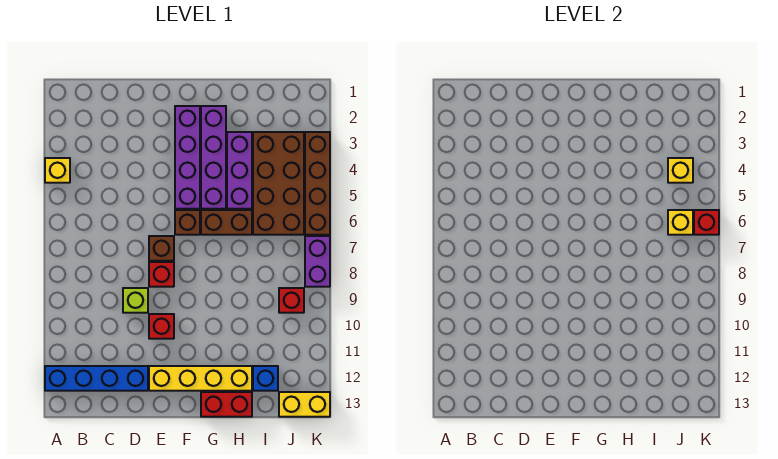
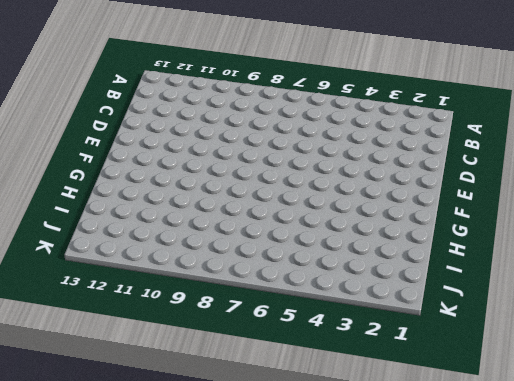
none -> yellow 1x1 brick [45,158,70,183]
none -> blue 1x4 brick [45,366,148,391]
none -> lime 1x1 brick [123,288,148,313]

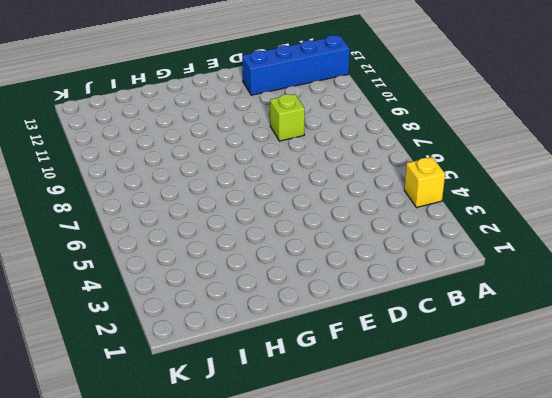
none -> brown 1x1 brick [149,236,174,261]
none -> red 1x1 brick [149,262,174,287]
none -> red 1x1 brick [149,314,174,339]

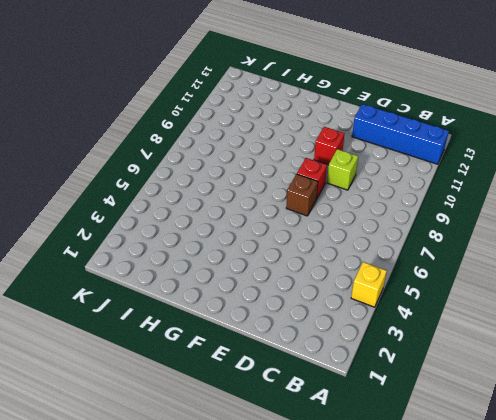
none -> yellow 1x4 brick [149,366,252,391]
none -> purple 1x4 brick [175,106,200,209]
none -> brown 1x1 brick [175,210,200,235]

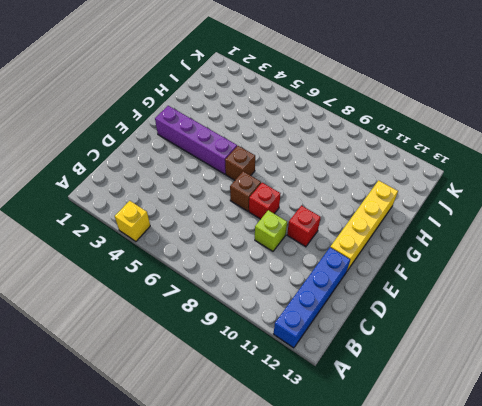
none -> purple 1x4 brick [201,106,226,209]
none -> brown 1x2 brick [201,210,252,235]
none -> red 1x2 brick [201,392,252,417]

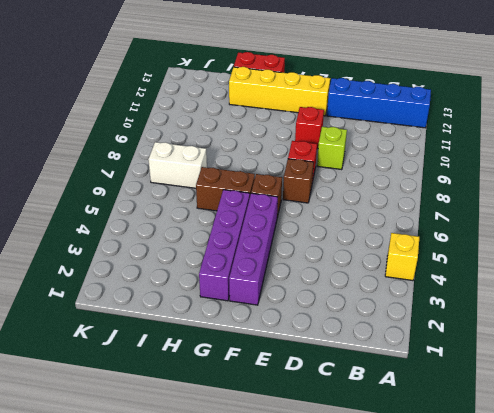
white 1x2 brick [148,142,207,188] -> none
none -> purple 1x3 brick [227,132,252,209]
none -> brown 2x4 brick [253,132,304,235]
none -> blue 1x1 brick [253,366,278,391]

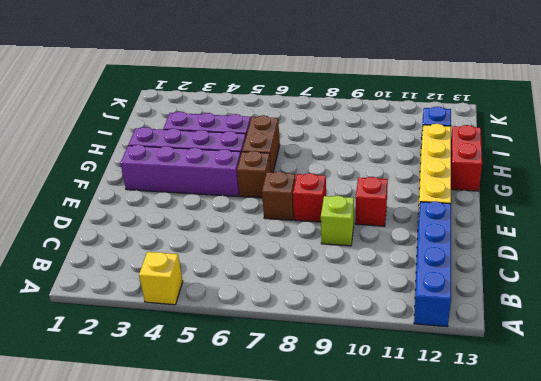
none -> brown 2x4 brick [253,132,304,235]
none -> red 1x1 brick [279,288,304,313]
none -> yellow 1x2 brick [279,392,330,417]

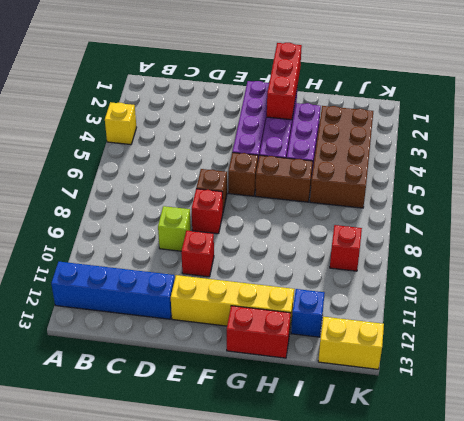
red 1x3 brick [267,43,302,120] -> none
none -> brown 1x4 brick [305,132,330,235]
none -> purple 1x2 brick [305,236,330,287]
none -> yellow 1x1 brick [668,158,693,183]

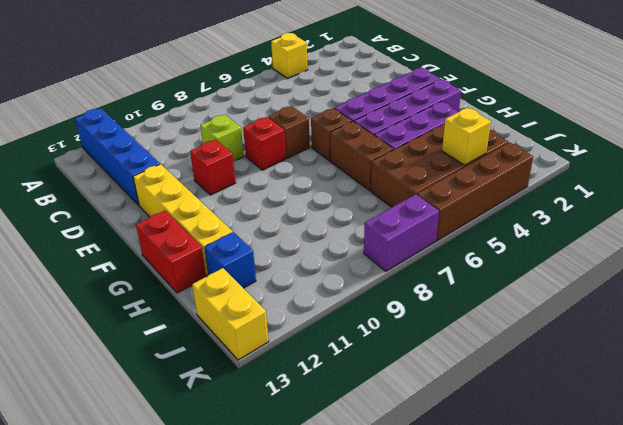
none -> red 1x1 brick [279,288,304,313]
none -> yellow 1x1 brick [668,210,693,235]
none -> red 1x1 brick [694,210,719,235]

